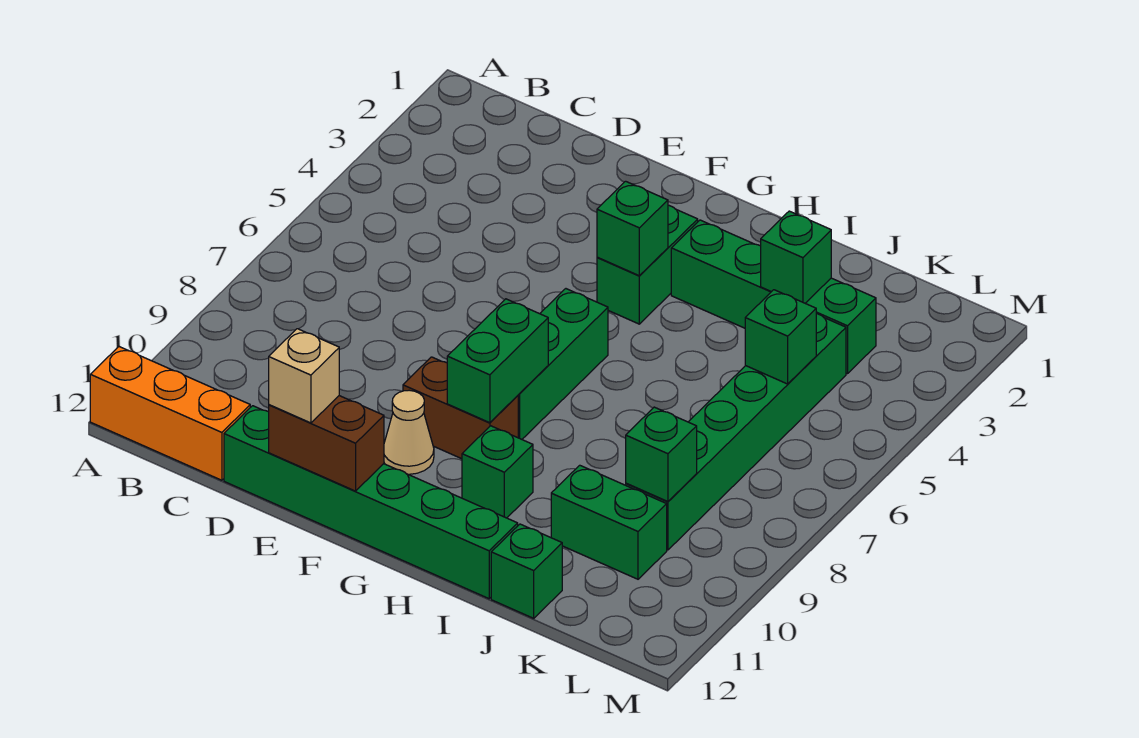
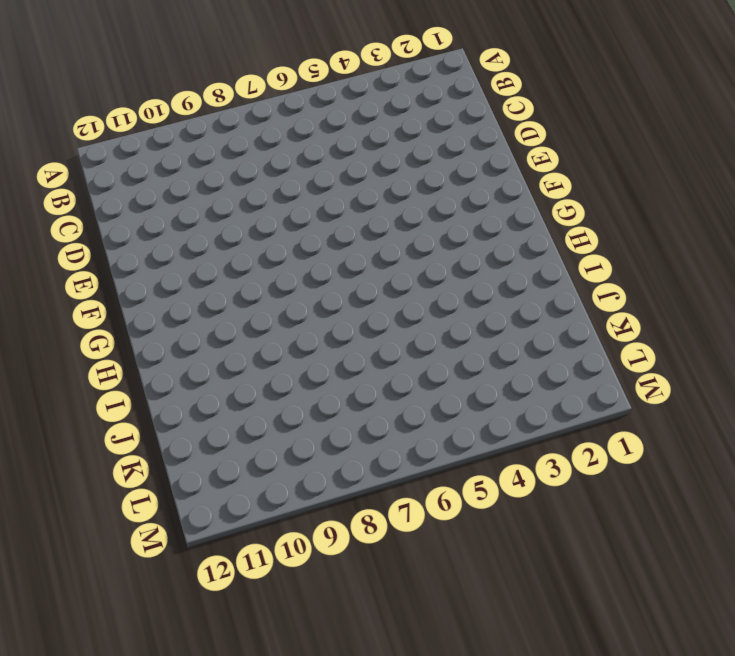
none -> orange 1x3 brick [90,347,250,480]
none -> green 1x6 brick [224,406,518,599]
none -> brown 1x2 brick [403,357,518,459]

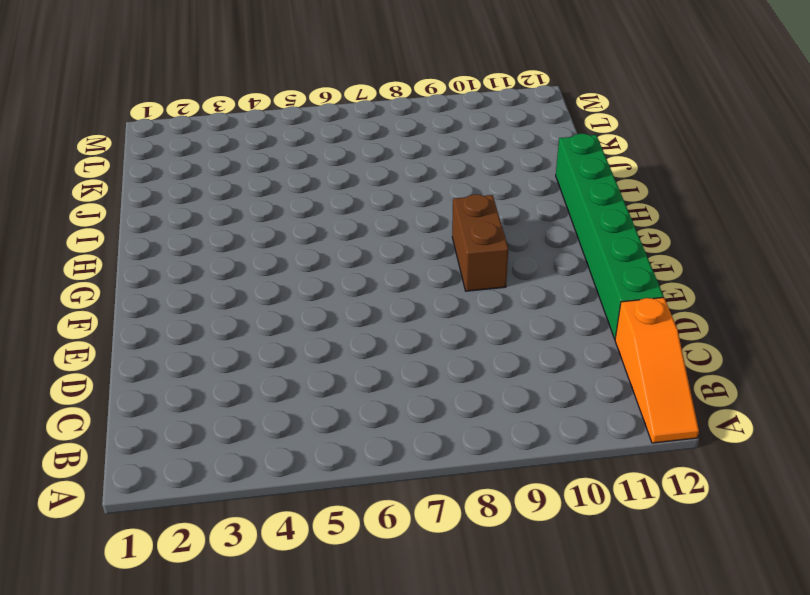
orange 1x3 slope [615,297,699,443] -> orange 1x3 brick [90,347,250,480]
none -> tan 1x1 cone [384,390,434,474]
none -> green 1x2 brick [597,205,698,324]
none -> green 1x3 brick [518,289,608,439]

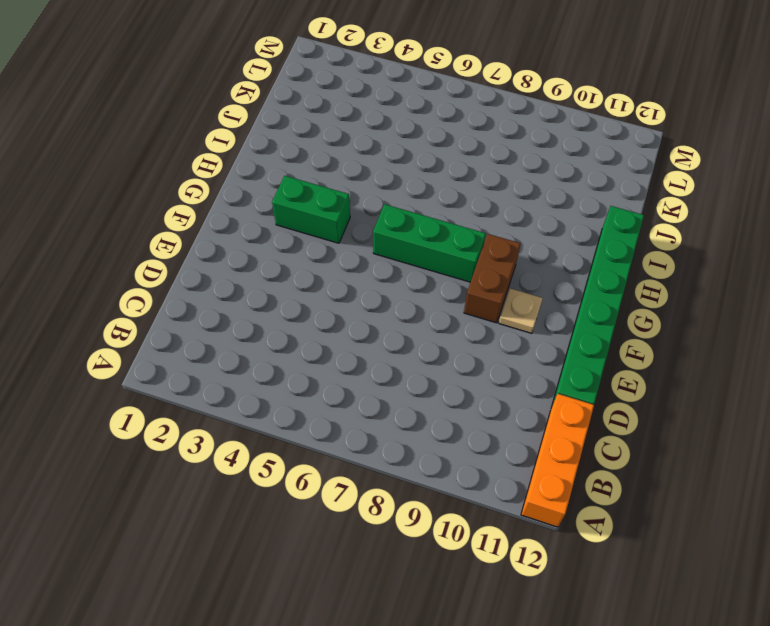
tan 1x1 plate [499,288,543,333] -> tan 1x1 cone [384,390,434,474]
none -> green 1x4 brick [671,220,876,374]
none -> green 1x1 brick [462,426,533,518]
none -> green 1x2 brick [551,465,667,579]

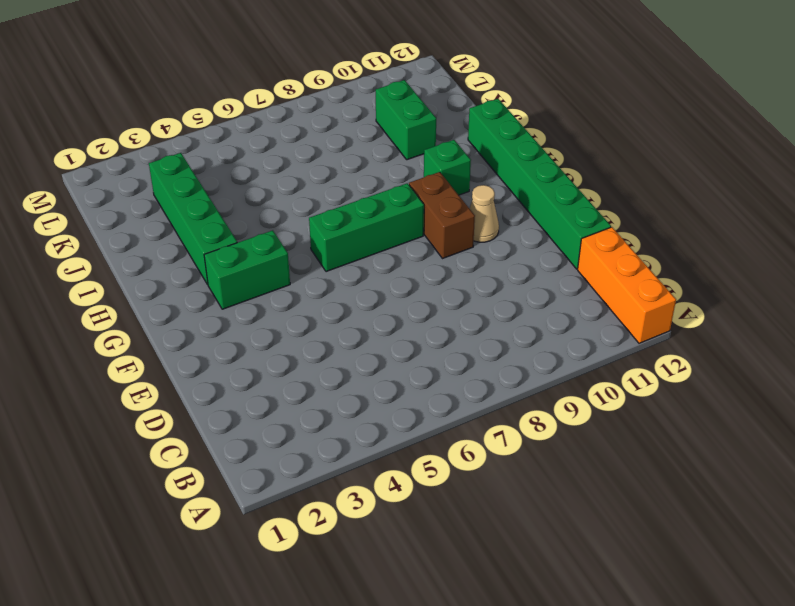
none -> green 1x1 brick [491,524,562,618]
none -> green 1x6 brick [626,314,846,550]
none -> brown 1x2 brick [269,396,384,491]

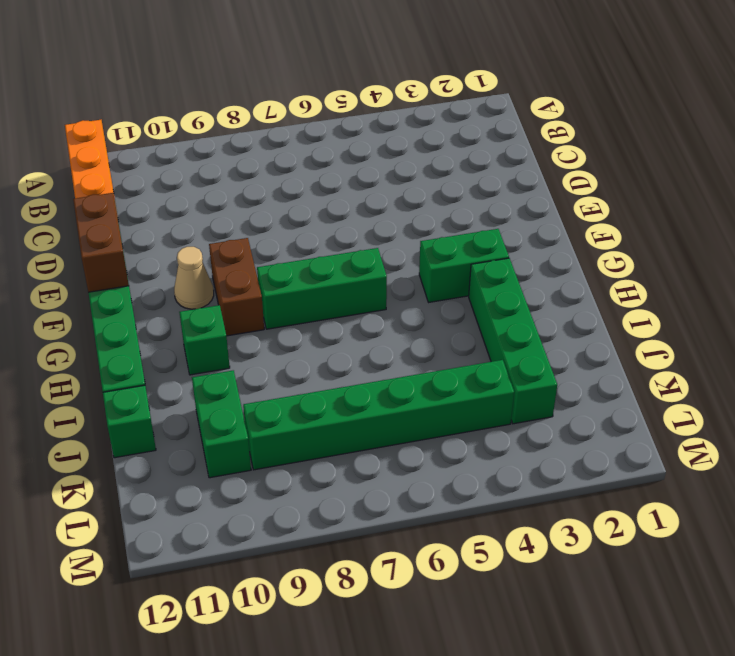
none -> green 1x1 brick [597,181,668,275]
none -> green 1x2 brick [447,299,548,423]
none -> green 1x1 brick [761,211,831,303]

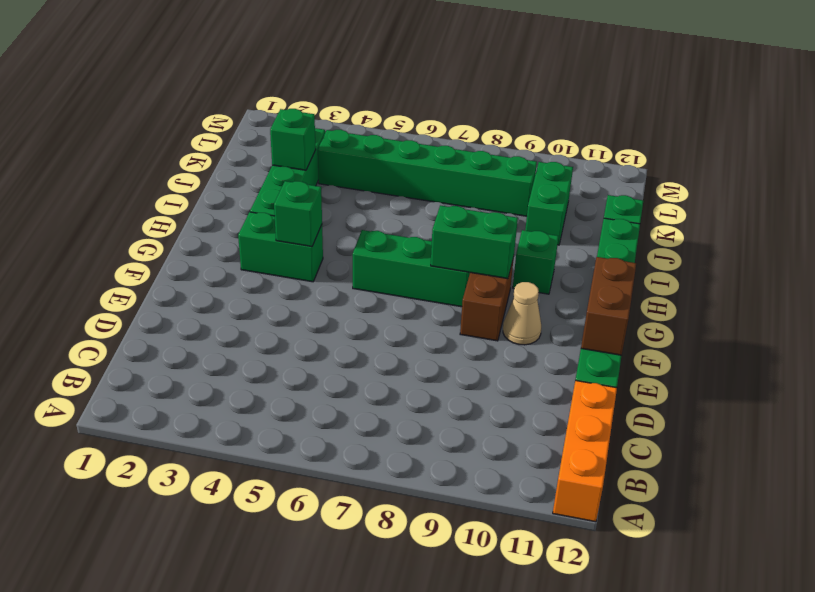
none -> green 1x1 brick [745,290,816,384]
none -> green 1x1 brick [626,407,697,502]
none -> tan 1x1 brick [269,329,339,423]

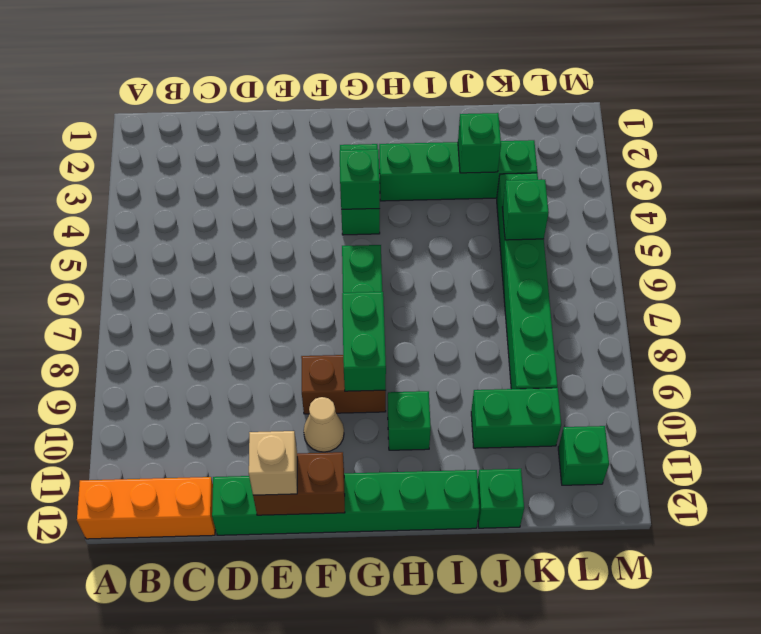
green 1x1 brick [558,426,609,485] -> green 1x1 brick moved to [626,407,697,502]

